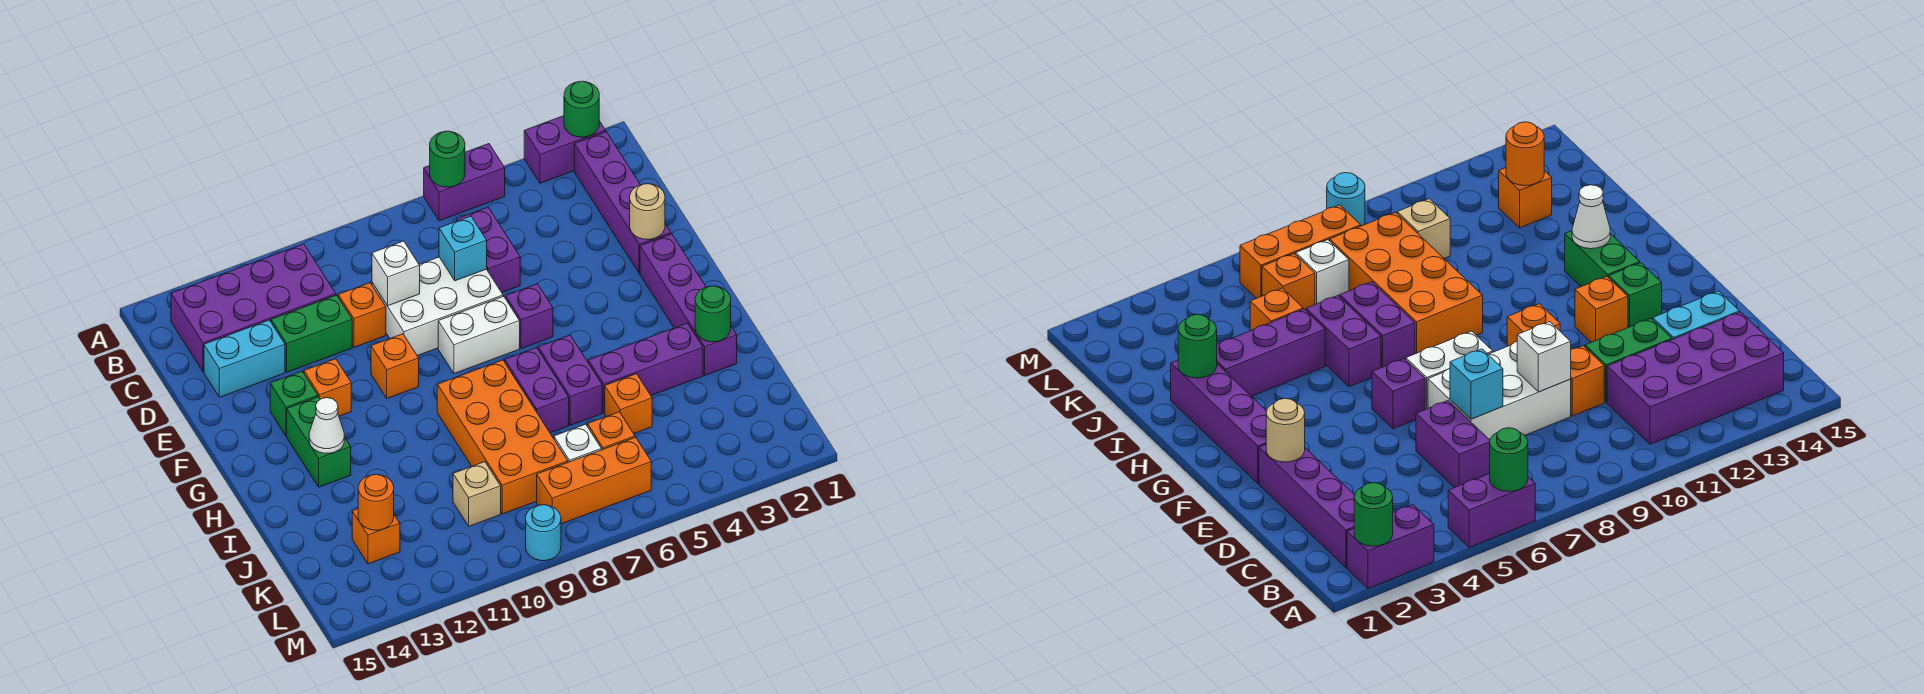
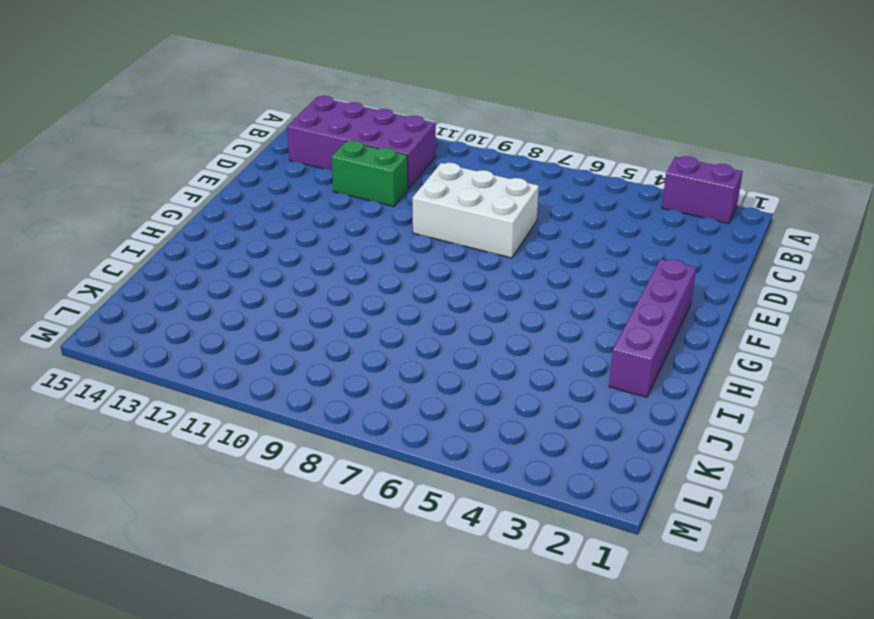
none -> purple 1x2 brick [424,144,505,221]
none -> purple 1x4 brick [574,132,671,273]
none -> purple 1x2 brick [456,207,520,292]
none -> orange 1x1 brick [338,283,386,347]

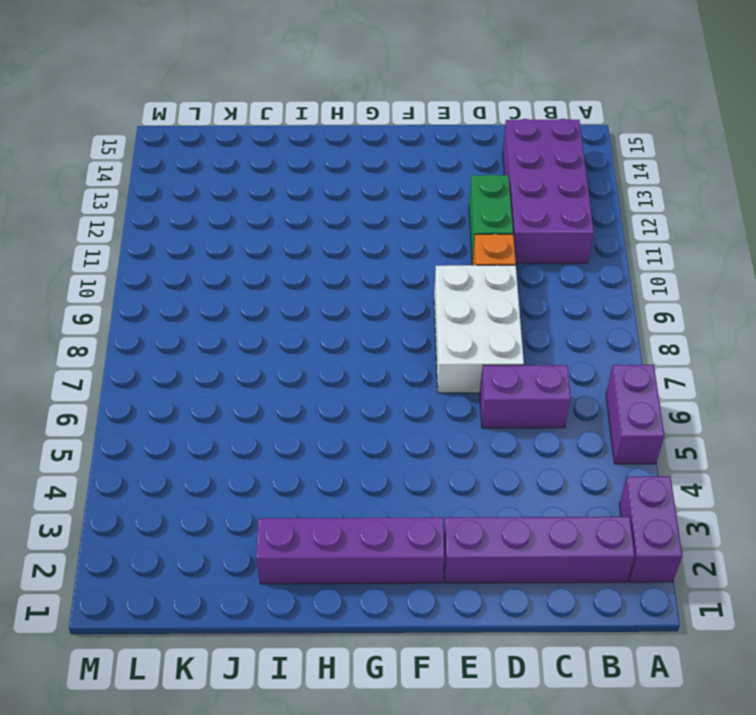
none -> cyan 1x2 brick [204,320,285,397]
none -> purple 1x1 brick [506,284,553,349]
none -> white 1x2 brick [438,296,520,374]
none -> orange 1x1 brick [371,334,419,398]

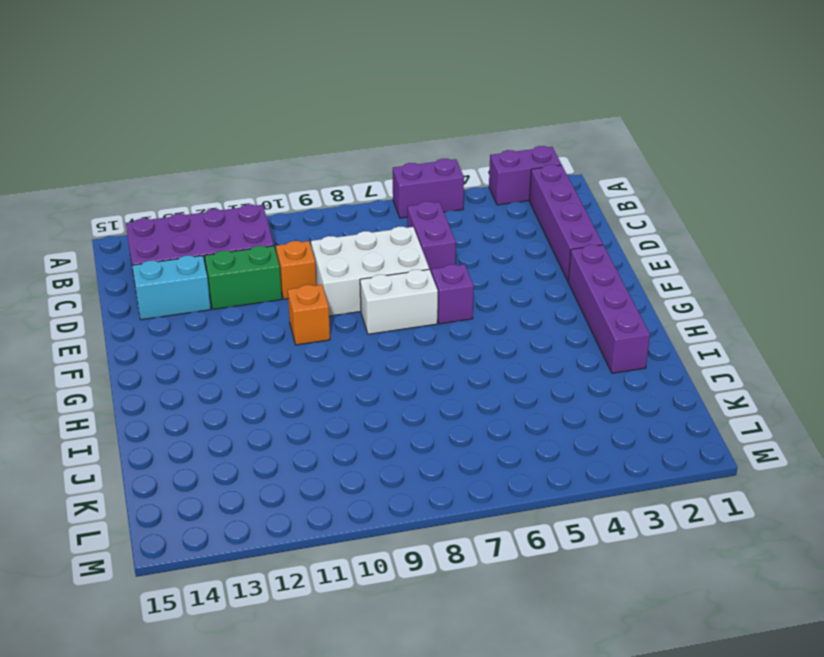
none -> orange 1x1 brick [304,359,351,416]
none -> green 1x1 brick [270,371,318,436]
none -> green 1x2 brick [287,397,351,487]
none -> purple 1x2 brick [538,335,602,425]

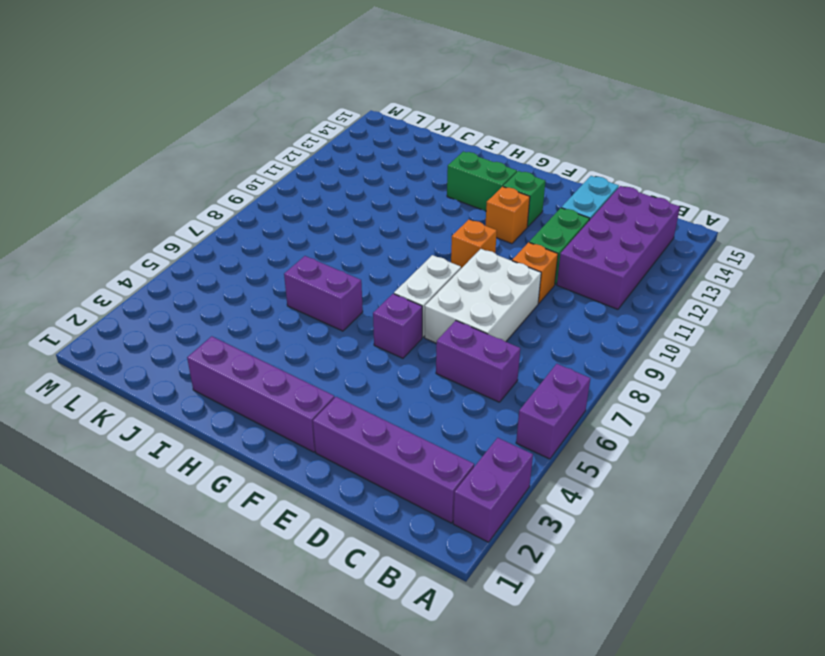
none -> purple 1x2 brick [505,347,569,433]
none -> orange 2x4 brick [437,360,568,514]
none -> purple 1x3 brick [588,323,703,413]
none -> orange 1x1 brick [605,374,652,434]

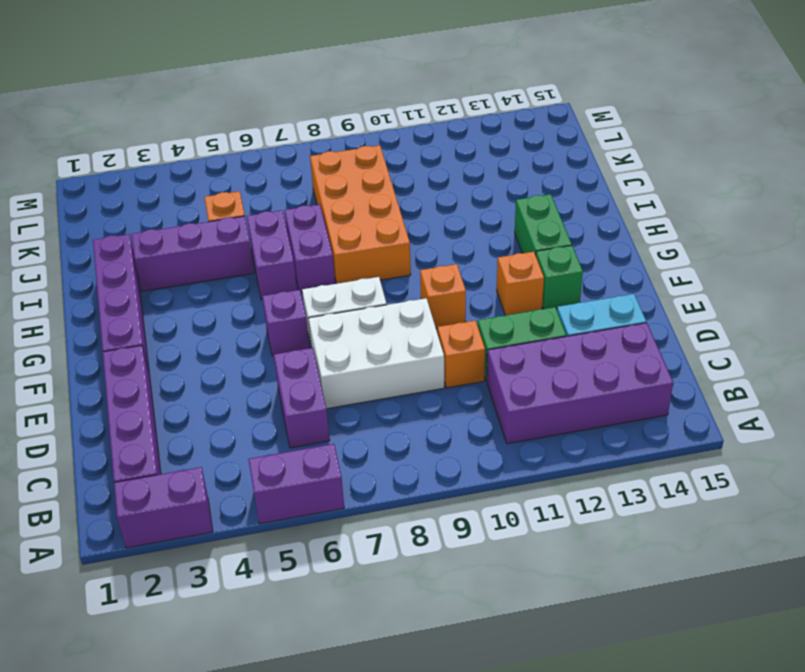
none -> orange 1x1 brick [587,412,635,450]
none -> white 1x1 brick [554,424,601,462]
none -> tan 1x1 brick [453,462,501,526]
none -> orange 1x1 brick [352,509,400,564]

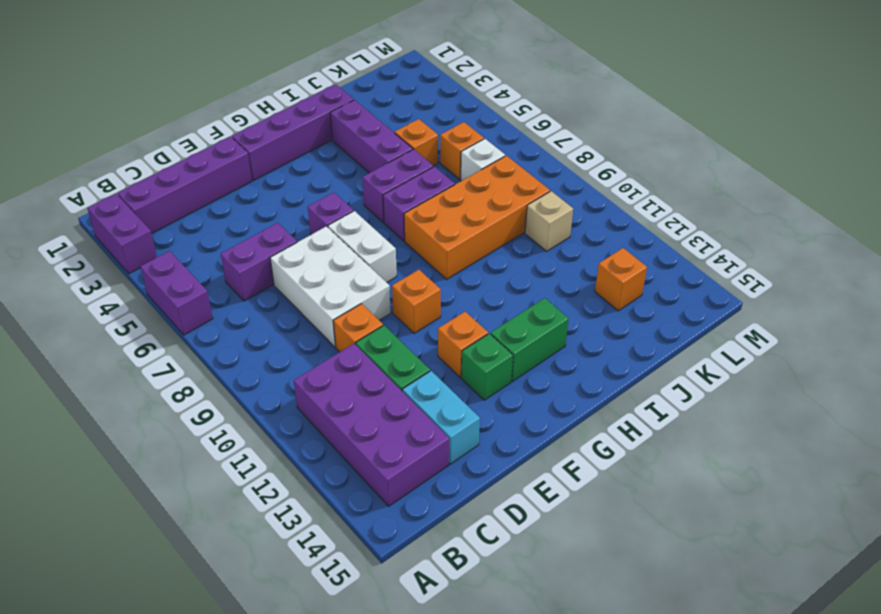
none -> orange 1x3 brick [537,437,651,524]
none -> cyan 1x1 round brick [526,505,561,561]
none -> green 1x1 round brick [564,81,599,137]
none -> green 1x1 round brick [430,131,465,187]

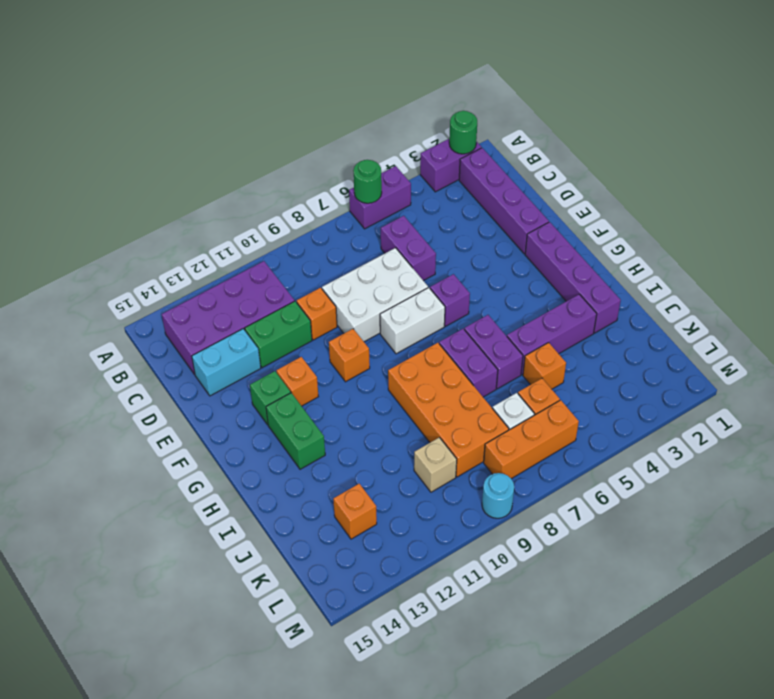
none -> cyan 1x1 brick [439,216,487,281]
none -> white 1x1 brick [372,241,420,306]
none -> tan 1x1 round brick [630,184,665,240]
none -> white 1x1 cone [309,398,344,453]

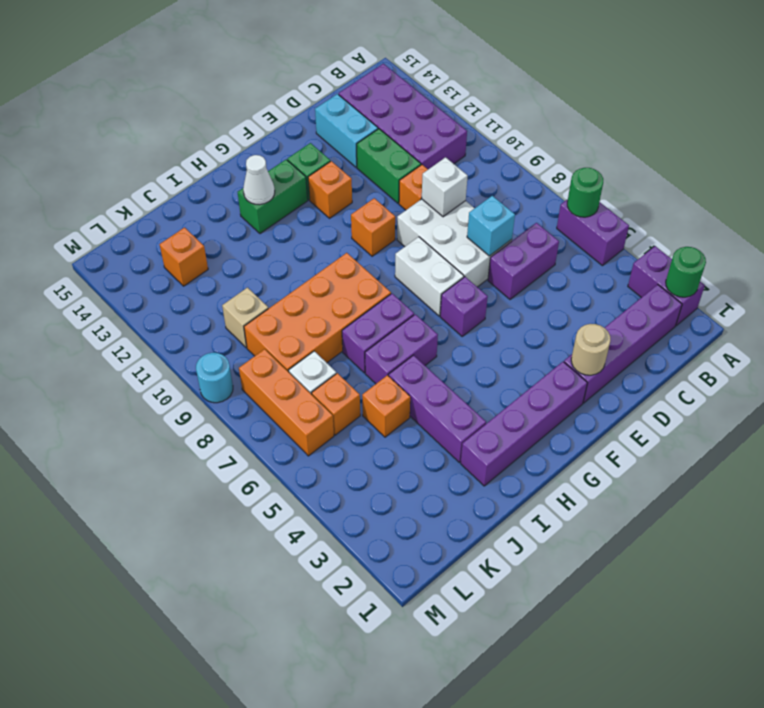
none -> green 1x1 round brick [695,286,731,342]
none -> orange 1x1 round brick [358,474,394,530]

